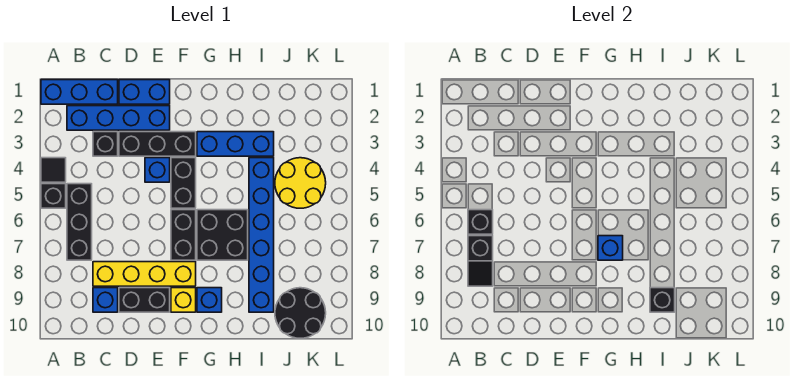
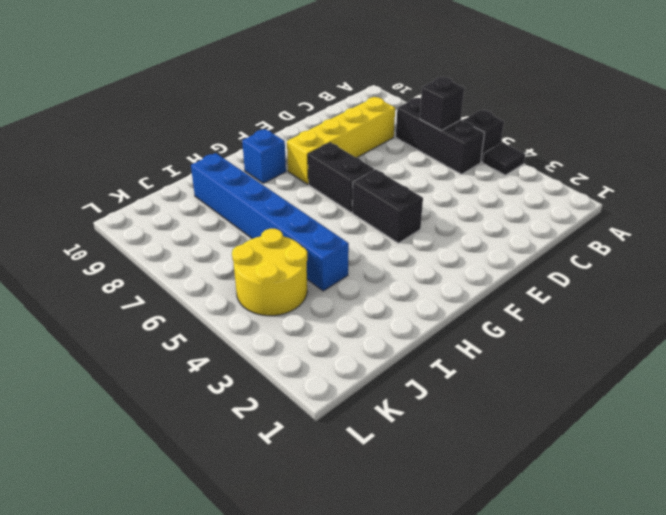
none -> blue 1x3 brick [41,80,118,104]
none -> blue 1x4 brick [67,106,170,130]
none -> black 1x1 brick [93,132,118,156]

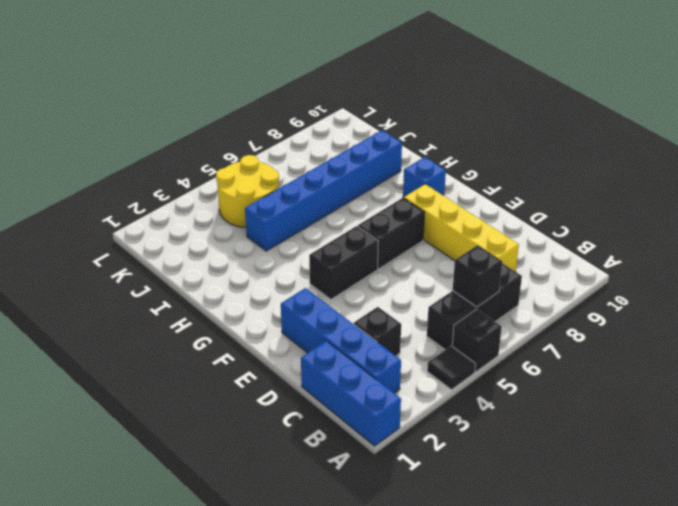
none -> blue 1x1 brick [93,288,118,312]
none -> blue 1x2 brick [119,80,170,104]
none -> black 1x3 brick [119,132,196,156]

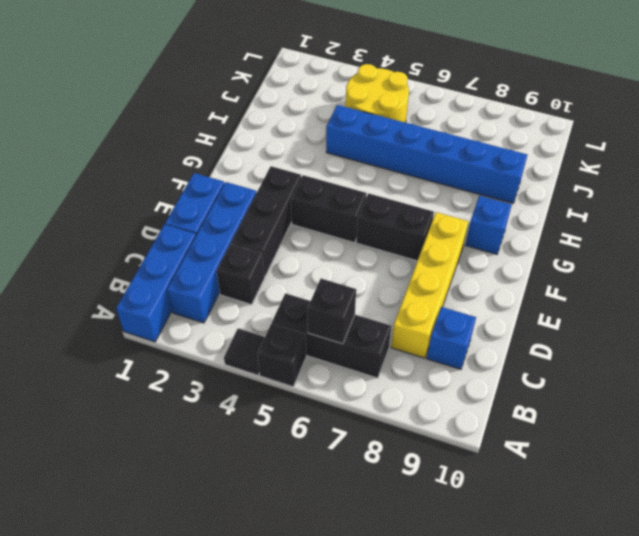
none -> black 1x2 brick [119,288,170,312]
none -> blue 1x1 brick [145,158,170,182]
none -> yellow 1x1 brick [171,288,196,312]

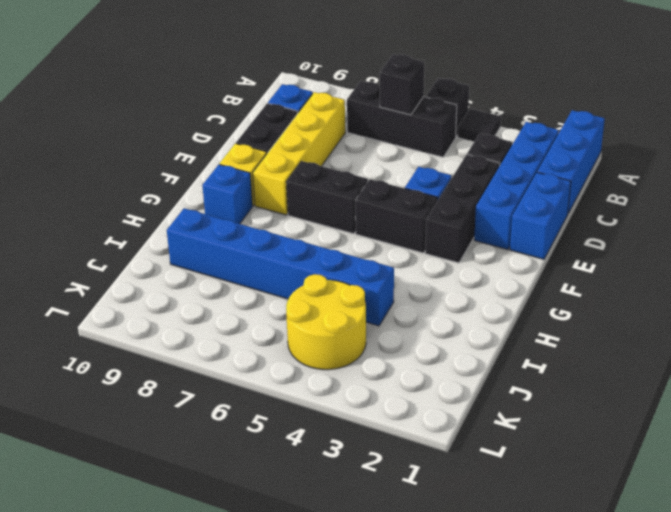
none -> blue 1x3 brick [197,132,274,156]
none -> black 2x2 brick [197,210,248,260]
none -> black 2x2 round brick [275,288,326,338]

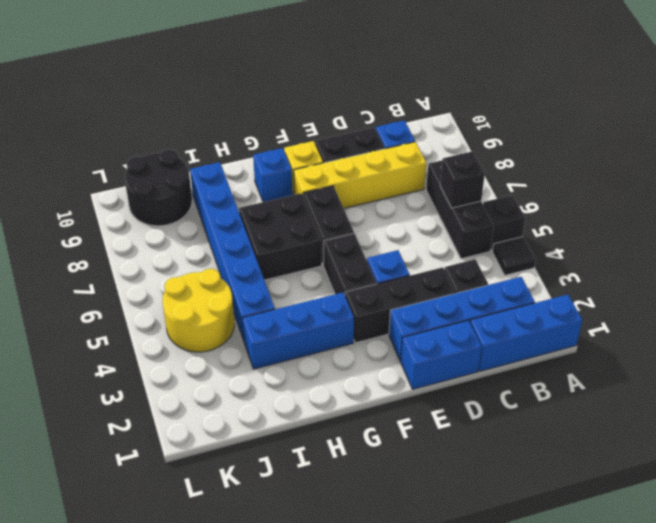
none -> black 1x2 slope [468,236,493,286]
none -> blue 1x1 brick [598,236,623,260]
none -> black 1x1 brick [650,288,675,312]

